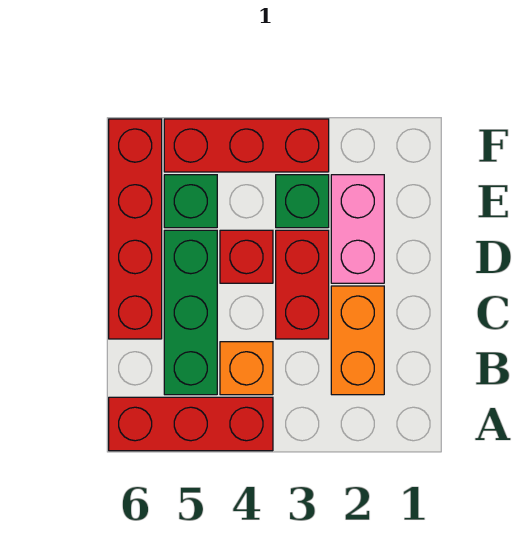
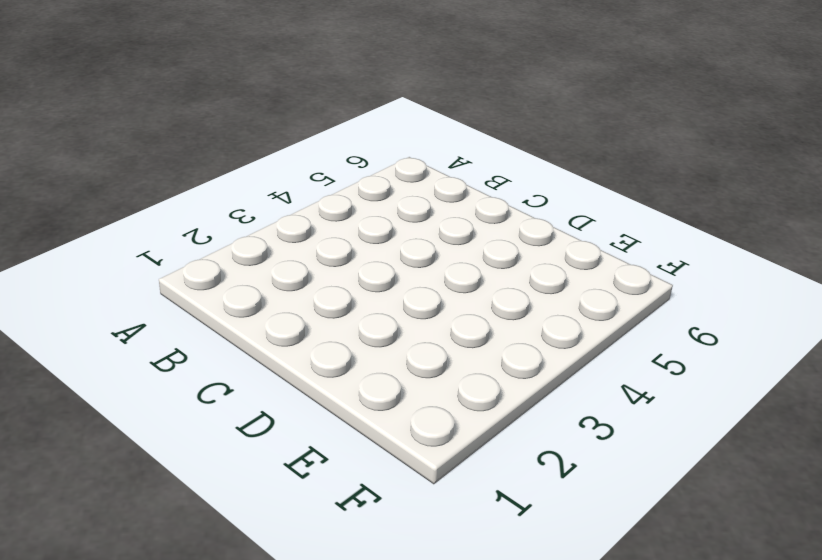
none -> red 1x3 brick [109,397,273,451]
none -> orange 1x2 brick [331,286,384,395]

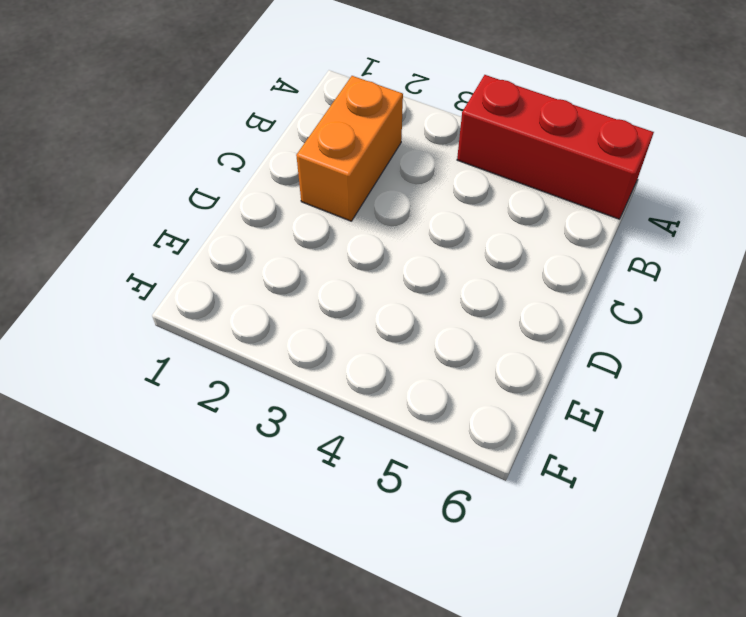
none -> orange 1x1 brick [220,342,273,395]
none -> green 1x3 brick [164,230,217,395]

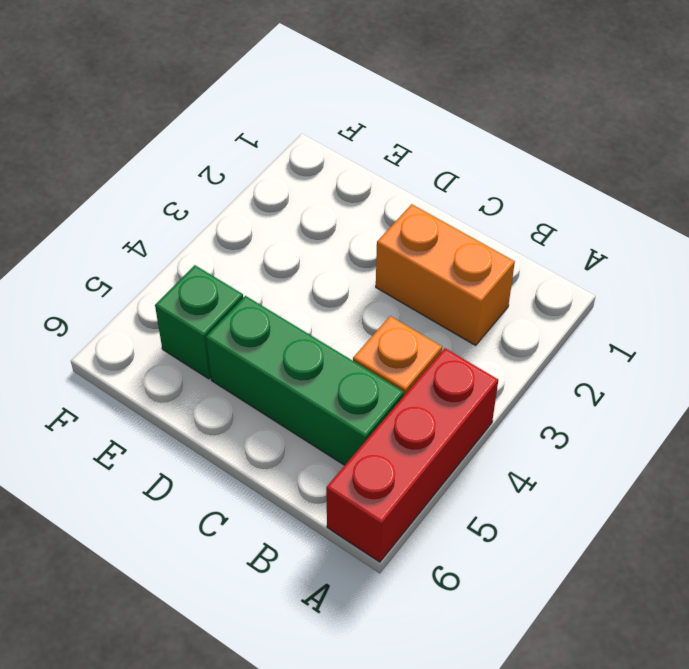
none -> red 1x2 brick [276,230,329,339]
none -> red 1x4 brick [109,119,162,339]

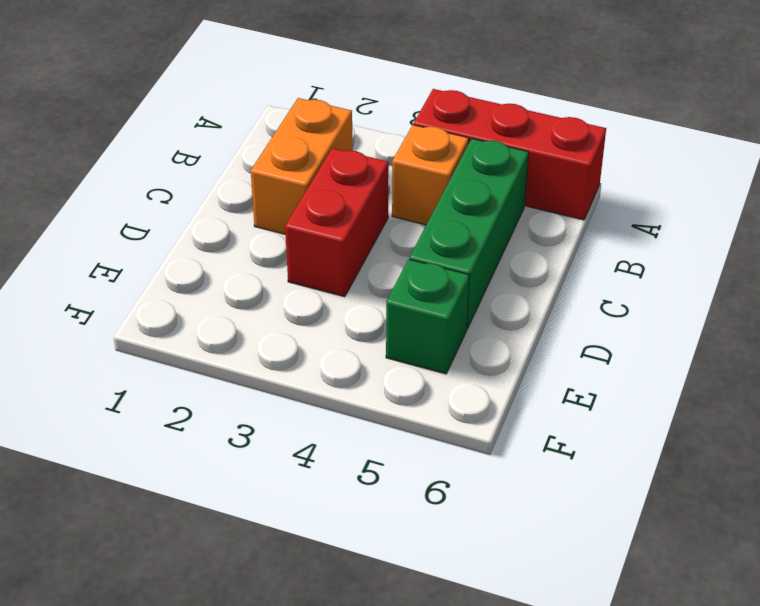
none -> red 1x4 brick [109,119,162,339]
none -> pink 1x2 brick [331,175,384,283]

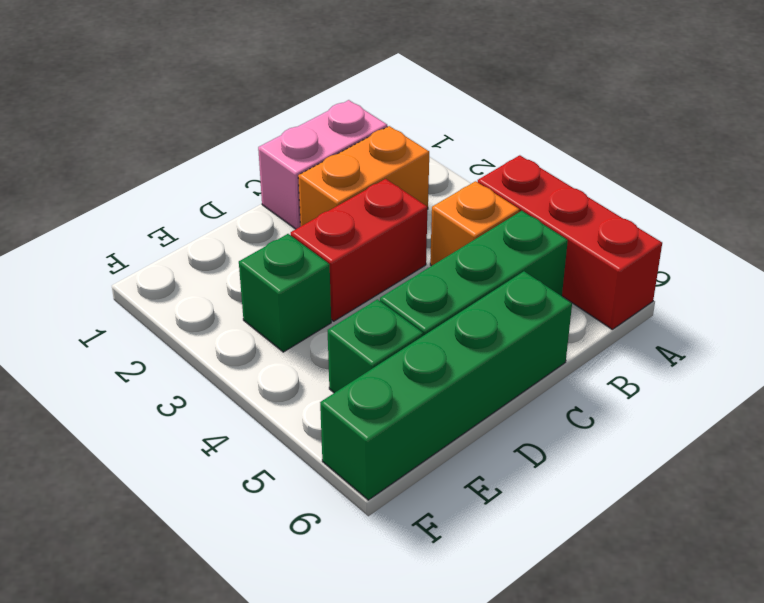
pink 1x2 brick [258,100,387,229] -> pink 1x2 brick moved to [331,175,384,283]
green 1x4 brick [320,271,572,500] -> red 1x4 brick [109,119,162,339]
none -> red 1x1 brick [220,230,273,283]
none -> red 1x3 brick [164,119,329,172]

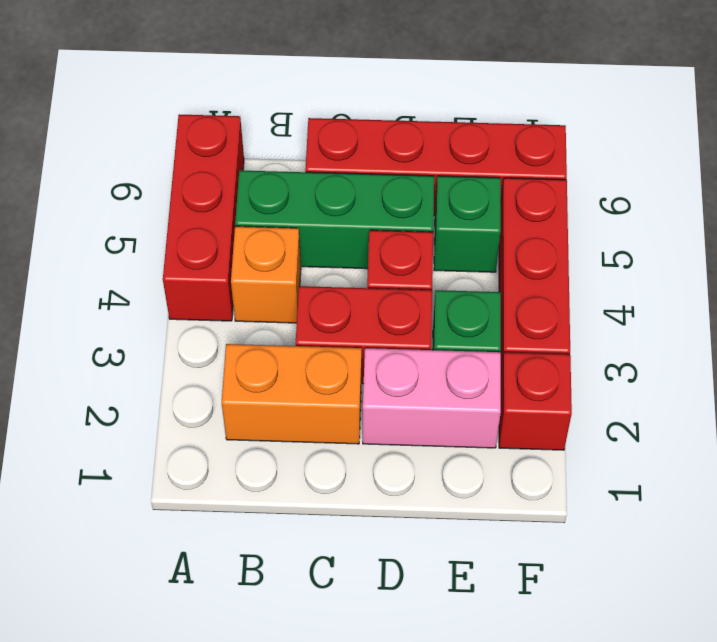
red 1x1 brick [499,352,572,450] -> none

